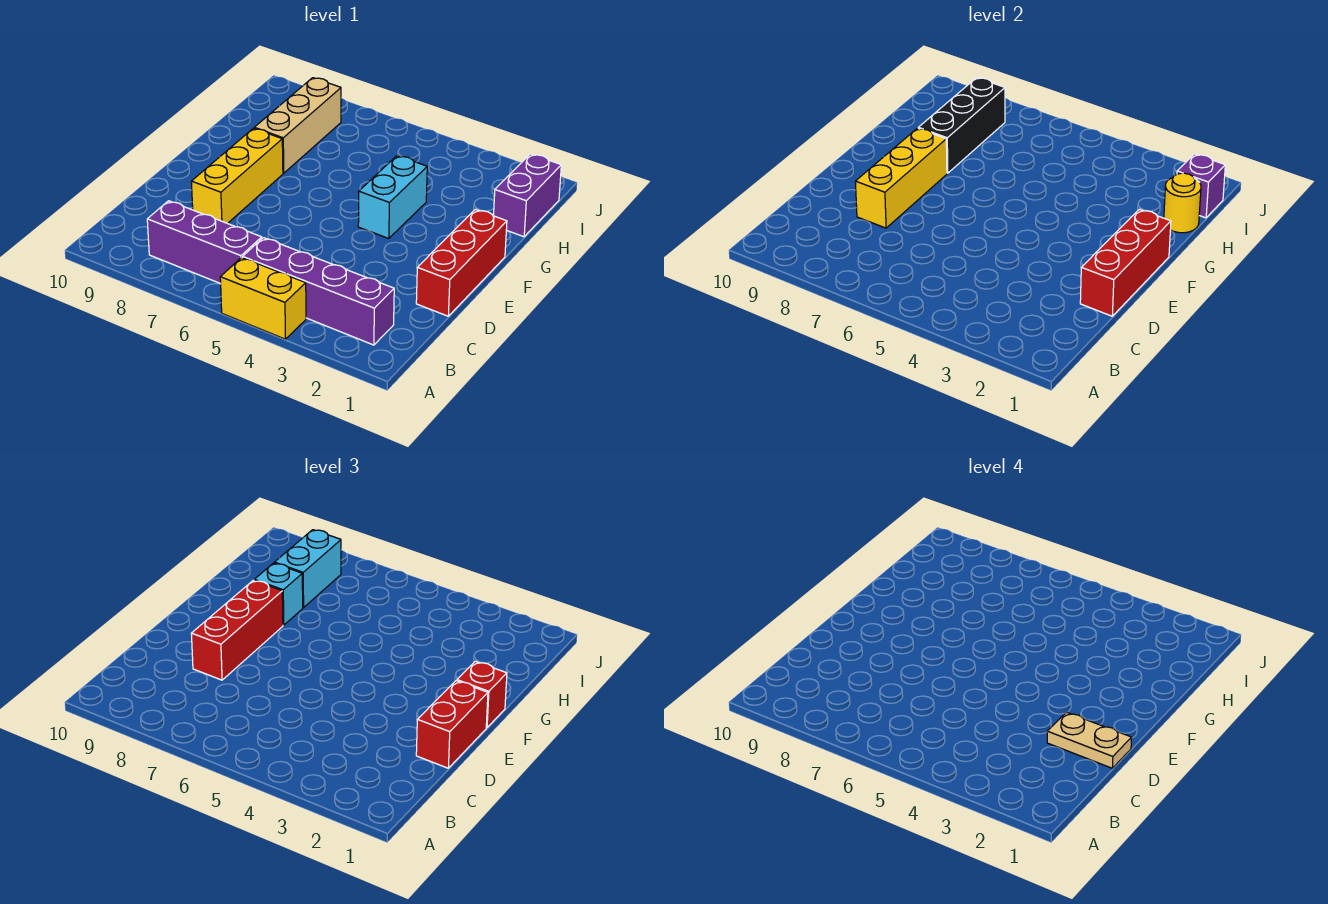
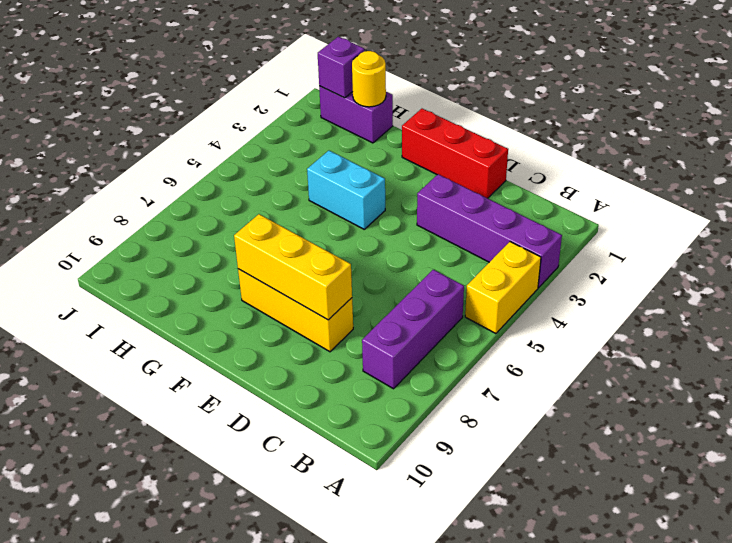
purple 1x4 brick [417,174,562,288] -> purple 1x4 brick turned to [243,238,394,345]
none -> tan 1x3 brick [254,78,341,173]
none -> red 1x3 brick [1080,209,1171,316]
none -> black 1x3 brick [918,78,1005,173]

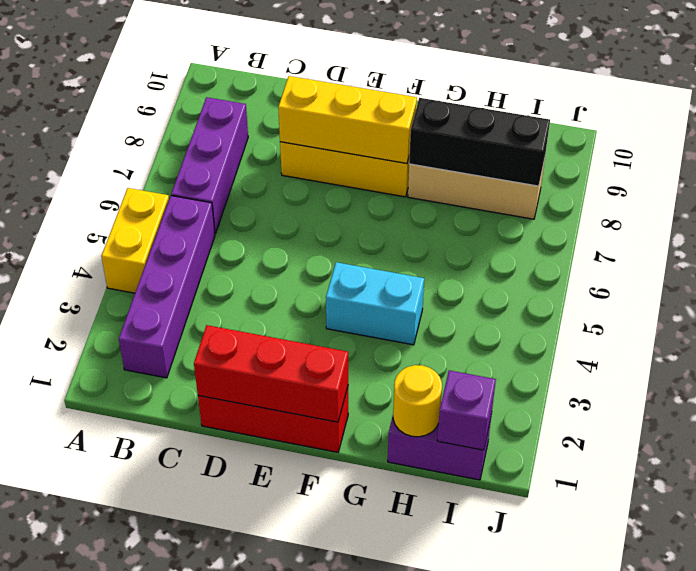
none -> red 1x2 brick [416,681,488,768]
none -> red 1x3 brick [191,580,283,680]
none -> red 1x1 brick [457,661,507,728]

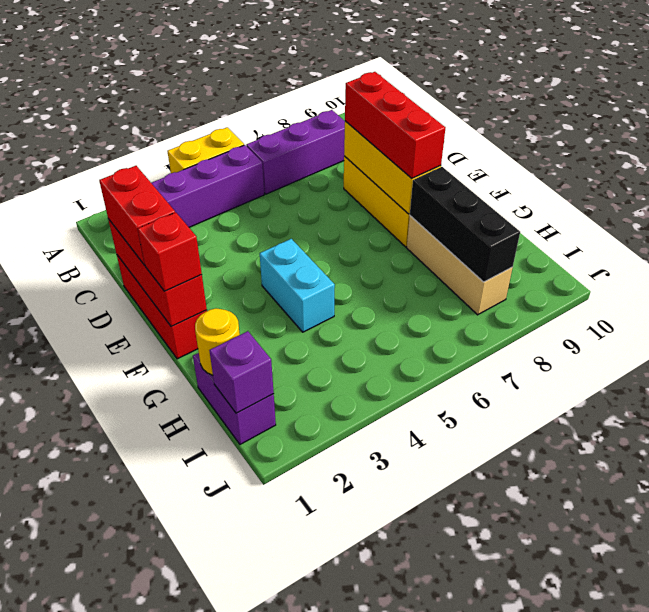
none -> cyan 1x1 brick [254,563,303,625]
none -> cyan 1x2 brick [275,530,341,608]
none -> tan 1x2 plate [1047,712,1132,768]

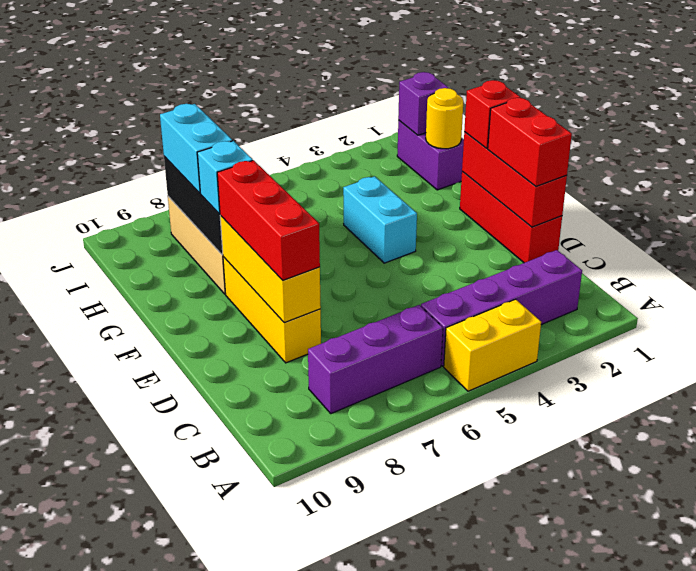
none -> tan 1x2 plate [1047,712,1132,768]

